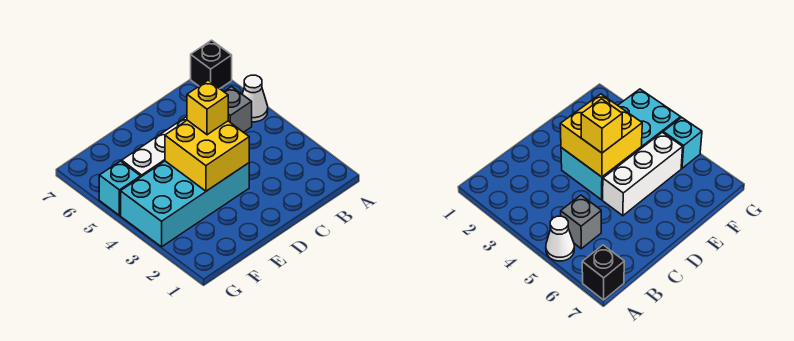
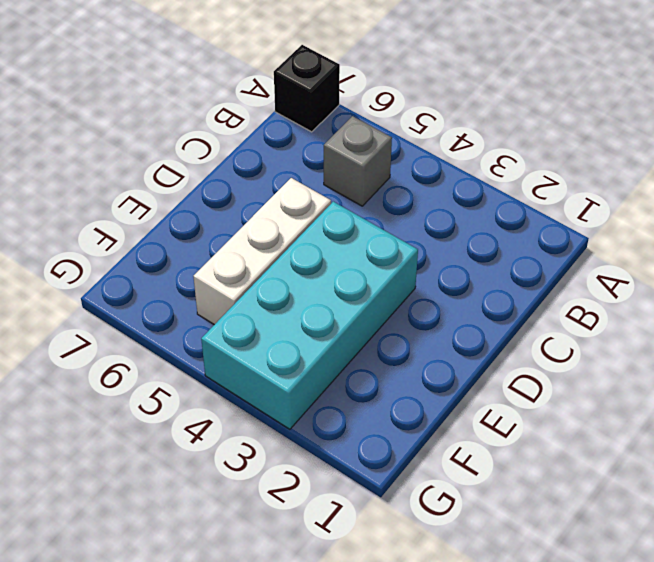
none -> white 1x1 cone [242,75,268,122]
none -> cyan 1x1 brick [99,161,141,215]

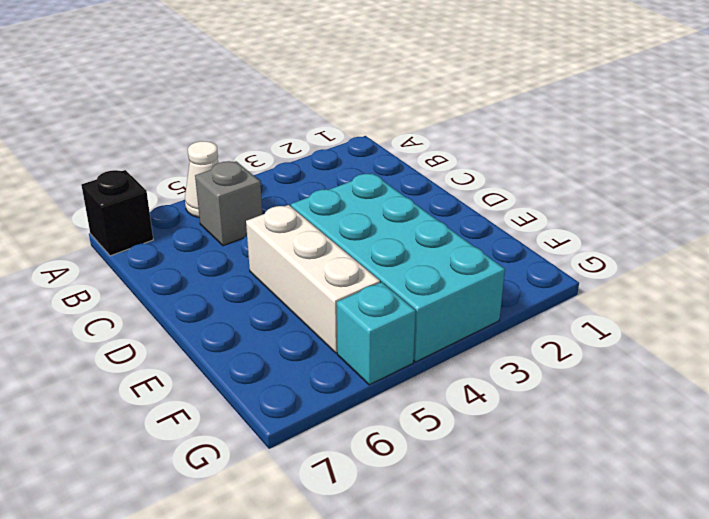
none -> yellow 2x2 brick [165,120,249,191]
none -> yellow 1x1 brick [187,80,228,135]

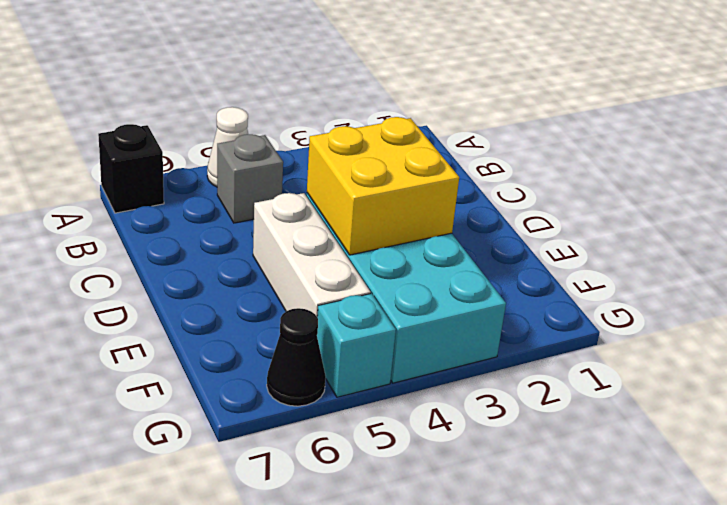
black 1x1 cone [267,308,326,406] -> none
none -> yellow 1x1 brick [187,80,228,135]

